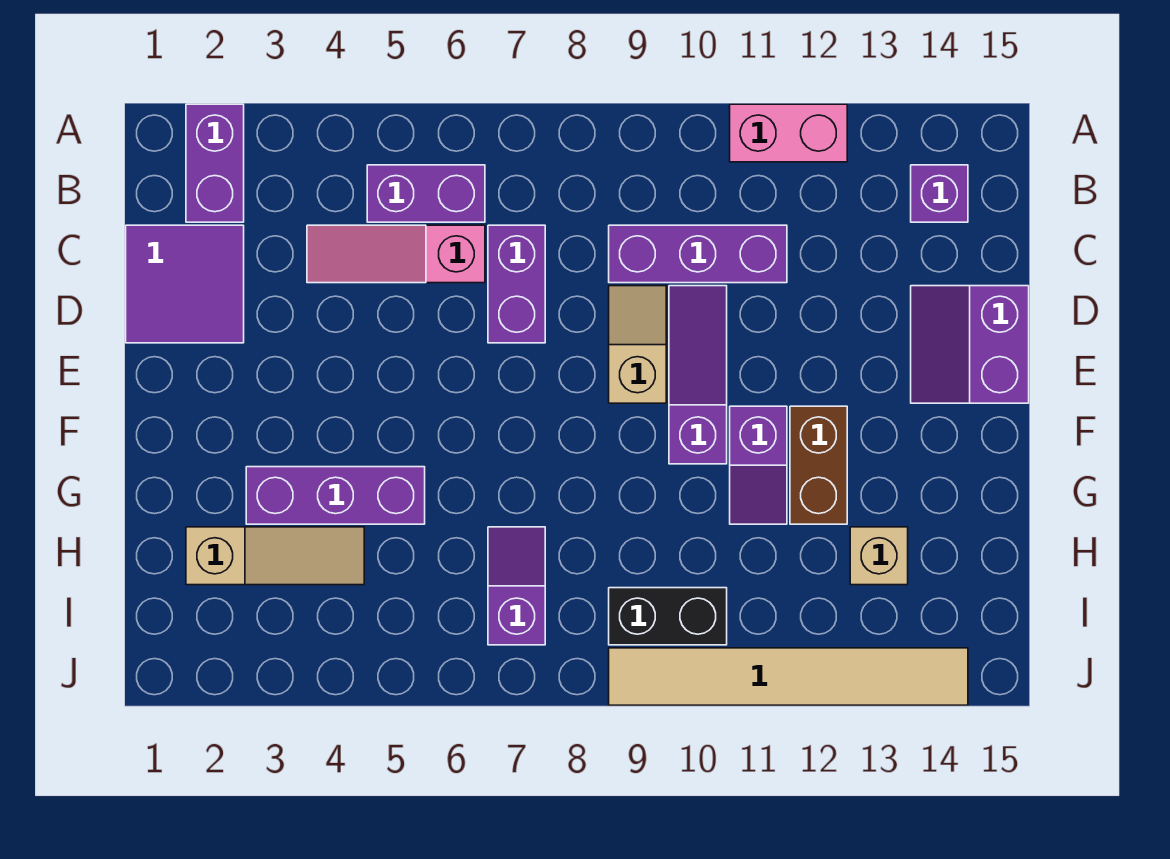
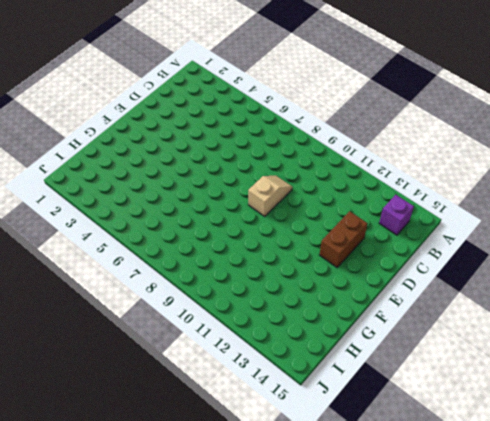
brown 1x2 brick [320,211,368,267] -> brown 1x2 brick moved to [790,406,847,524]
none -> purple 1x2 brick [186,104,244,222]
none -> pink 1x2 brick [730,104,847,162]
none -> purple 1x2 brick [367,165,485,222]

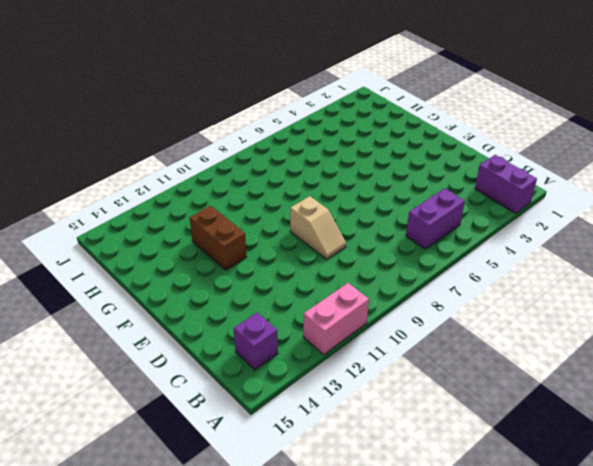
none -> purple 2x2 tile [126,225,244,343]
none -> pink 1x3 slope [307,225,485,283]
none -> purple 1x2 brick [488,225,545,343]

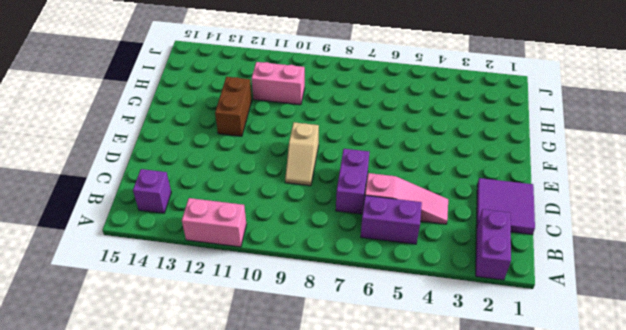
pink 1x2 brick [252,62,305,105] -> none
none -> purple 1x3 brick [609,225,787,283]
none -> purple 1x3 slope [669,286,727,464]
none -> purple 2x2 slope [911,286,1029,403]

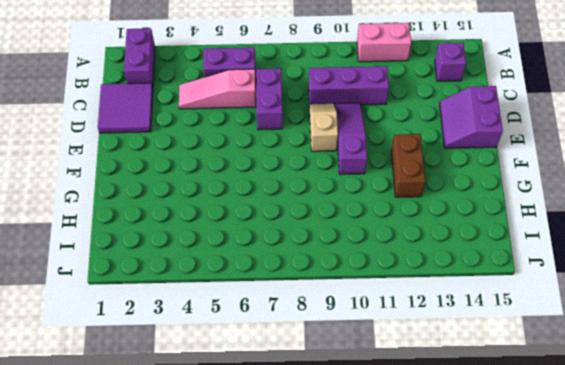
none -> purple 1x2 slope [730,406,787,524]
none -> purple 1x3 brick [246,467,425,524]
none -> tan 1x3 slope [186,527,364,585]

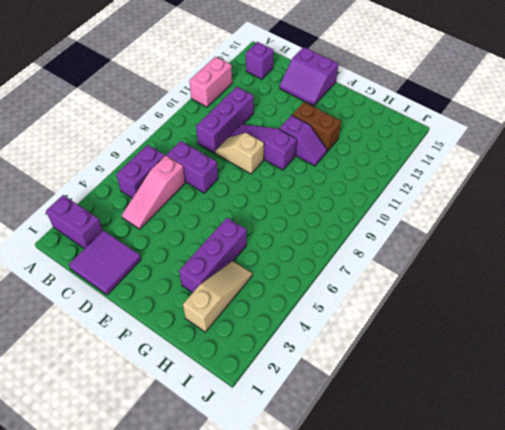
none -> purple 1x2 slope [488,527,545,645]
none -> tan 1x1 brick [850,527,908,585]
none -> black 1x2 brick [609,588,727,645]

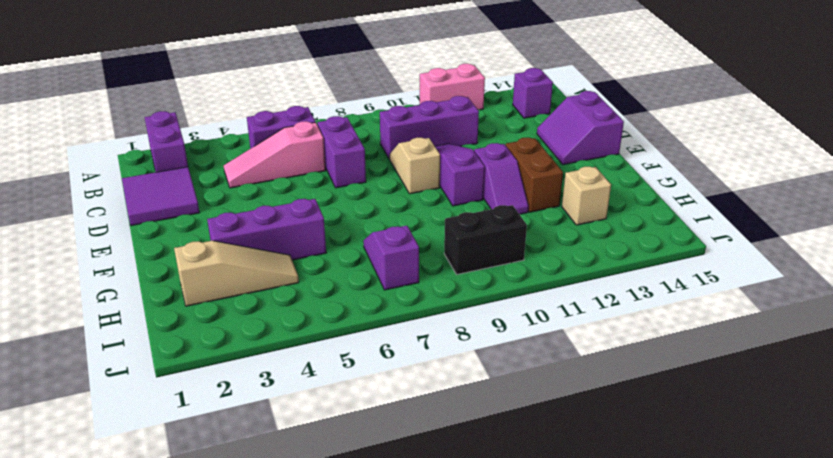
none -> tan 1x6 tile [609,648,968,705]

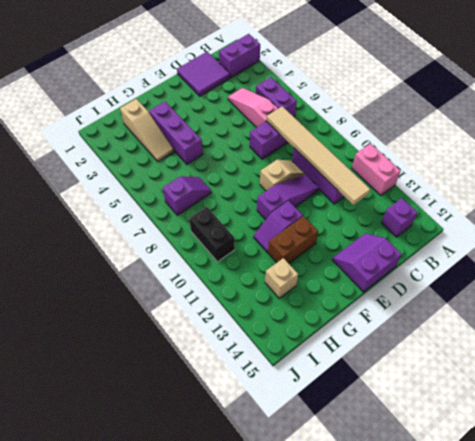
tan 1x6 tile [266,106,370,205] -> tan 1x6 tile moved to [609,648,968,705]

